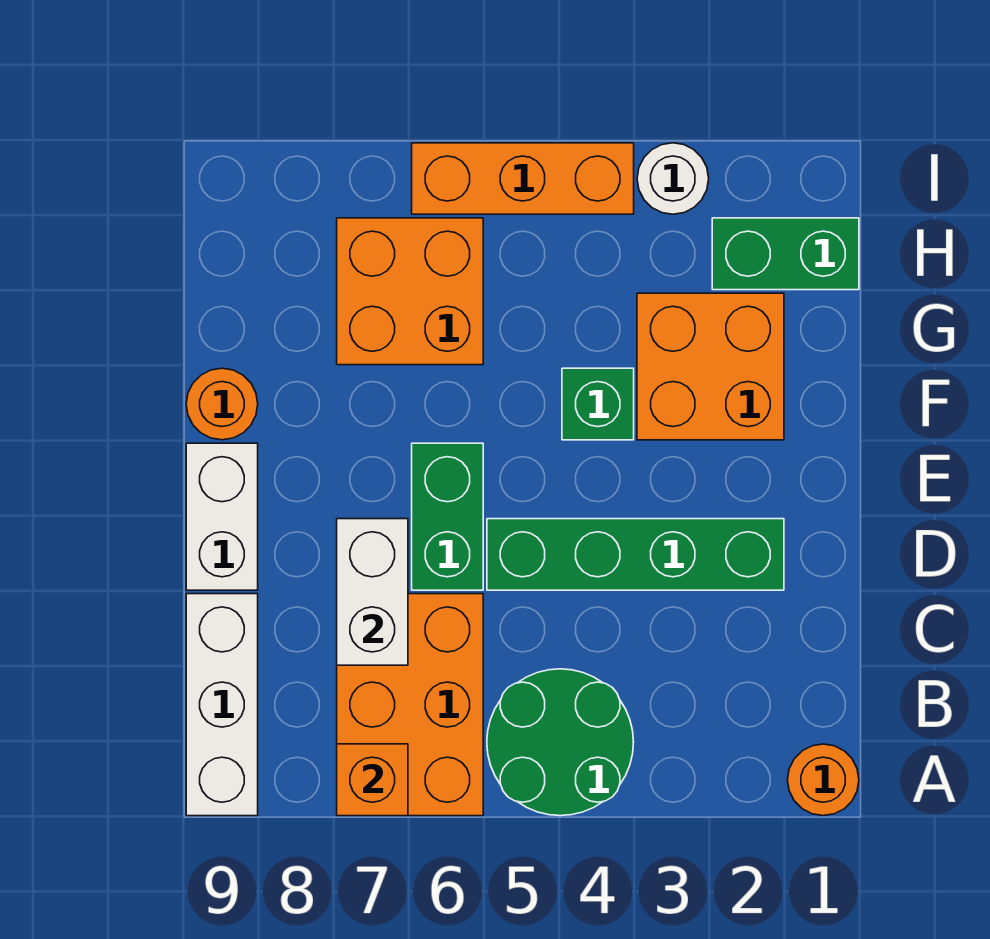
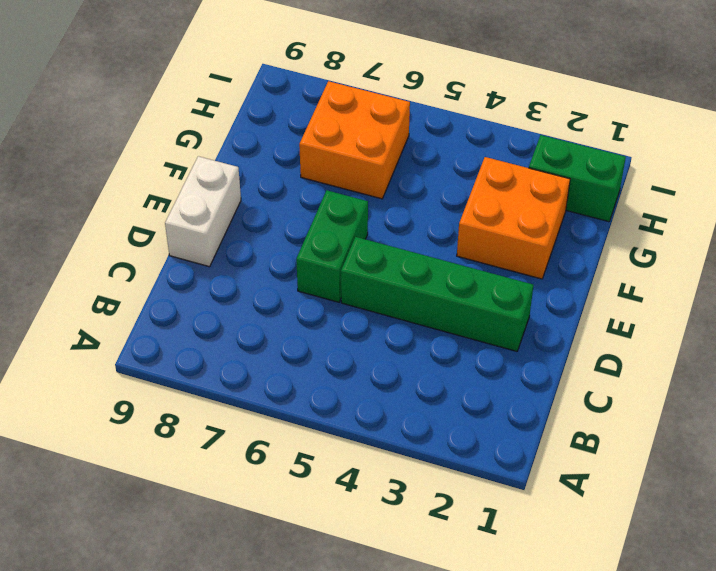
none -> orange 1x1 round brick [788,744,859,816]
none -> green 2x2 round brick [487,669,634,816]
none -> orange 2x3 brick [337,594,483,816]

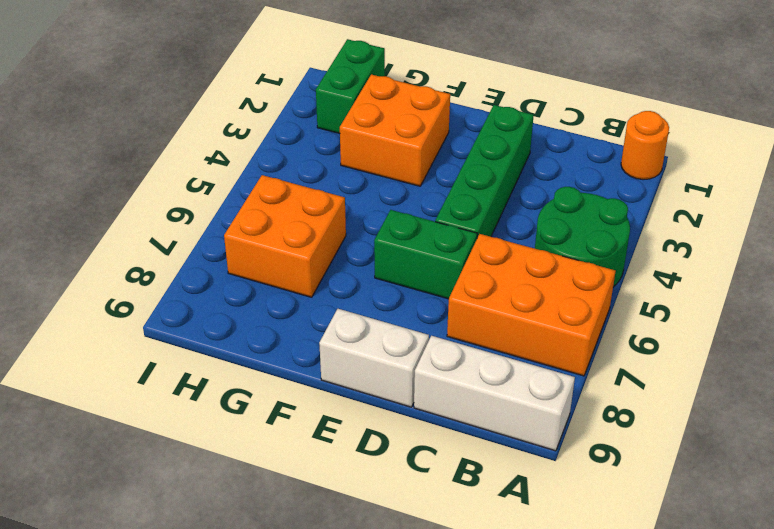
none -> green 1x1 brick [562,368,634,440]
none -> orange 1x1 round brick [186,368,258,440]
none -> white 1x1 round brick [637,143,709,214]

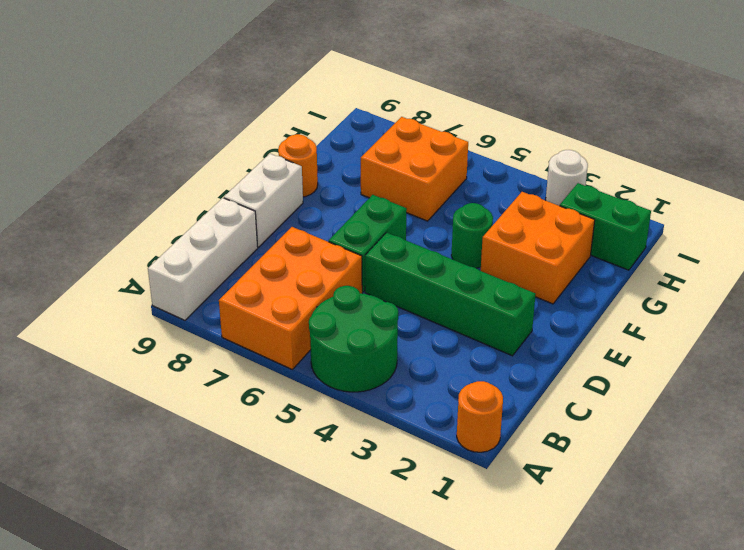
green 1x1 round brick [451,203,493,268] -> green 1x1 brick [562,368,634,440]
none -> orange 1x3 brick [412,143,634,214]
none -> orange 1x1 brick [337,744,408,816]
none -> white 1x2 brick [337,519,408,665]

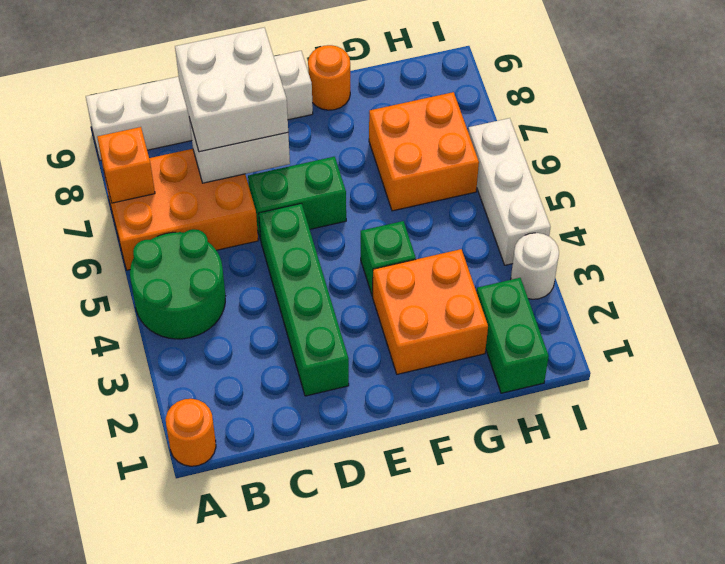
white 2x2 brick [175,28,288,152] -> none
white 1x3 brick [468,118,550,265] -> orange 1x3 brick [412,143,634,214]

